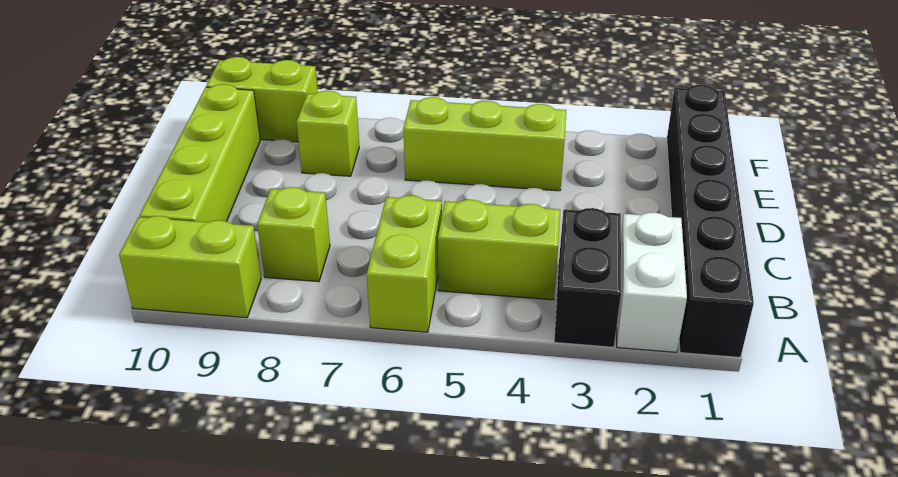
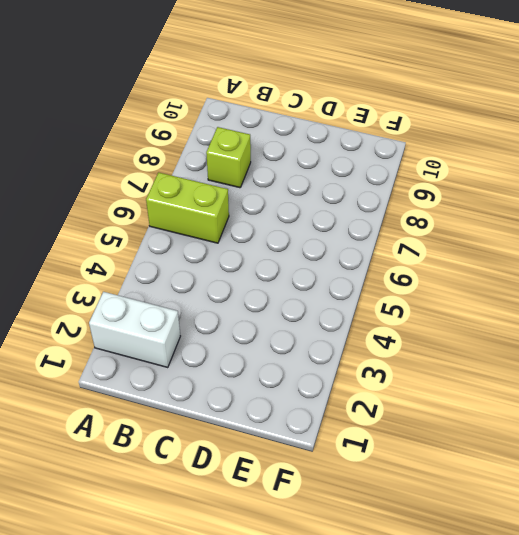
none -> black 1x6 brick [667,85,754,357]
none -> black 1x2 brick [554,208,621,347]

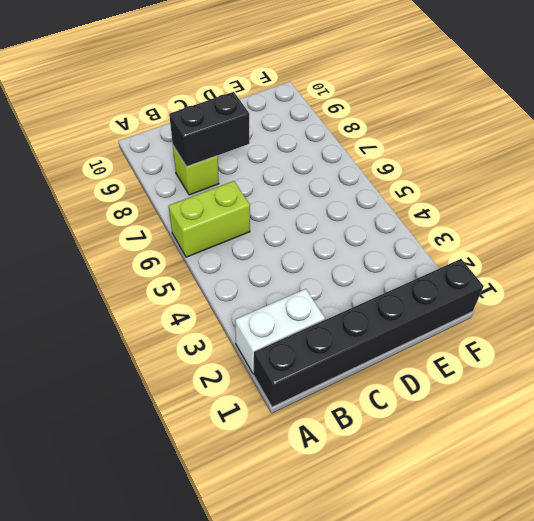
black 1x2 brick [169,92,249,167] -> black 1x2 brick moved to [554,208,621,347]
none -> lime 1x2 brick [119,216,261,318]
none -> lime 1x2 brick [438,200,560,300]

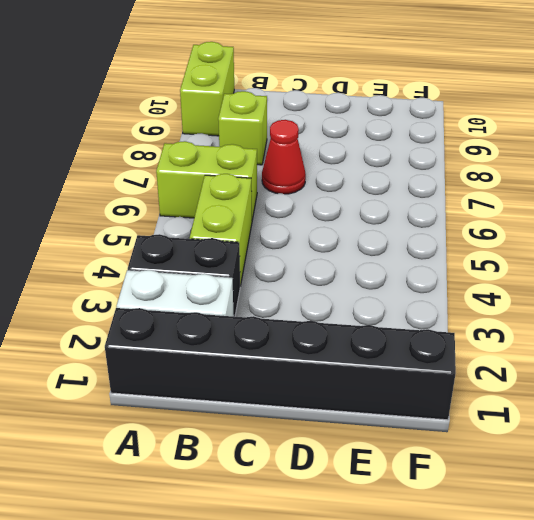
red 1x1 cone [262,120,306,194] -> none
none -> lime 1x4 brick [139,84,260,222]
none -> lime 1x3 brick [403,97,566,191]

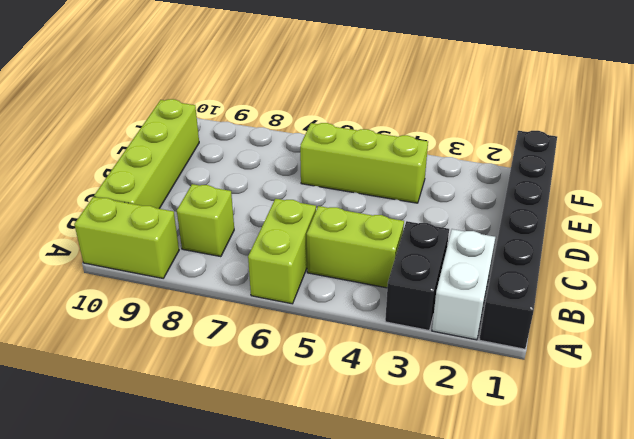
none -> lime 1x1 brick [297,91,359,176]
none -> lime 1x2 brick [206,57,318,142]

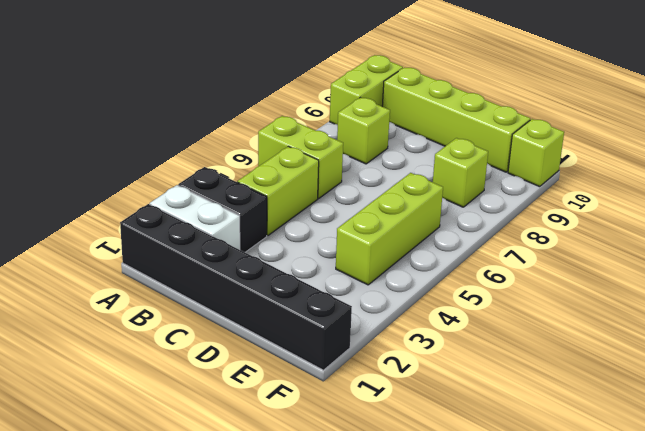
lime 1x1 brick [508,119,564,187] -> lime 1x2 brick [206,57,318,142]

